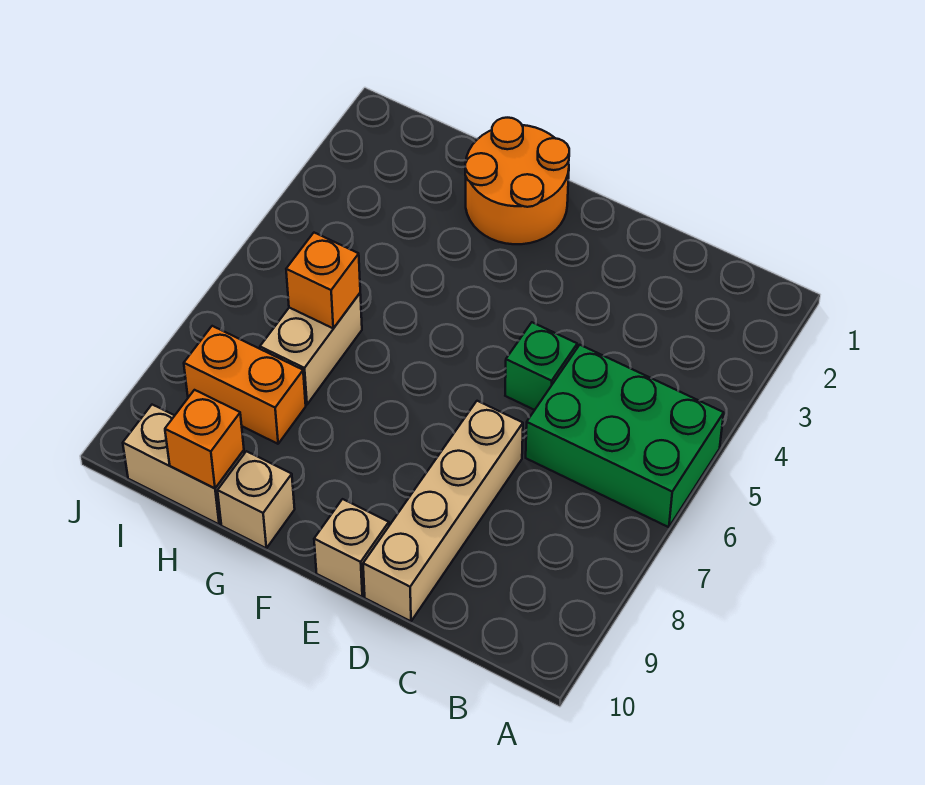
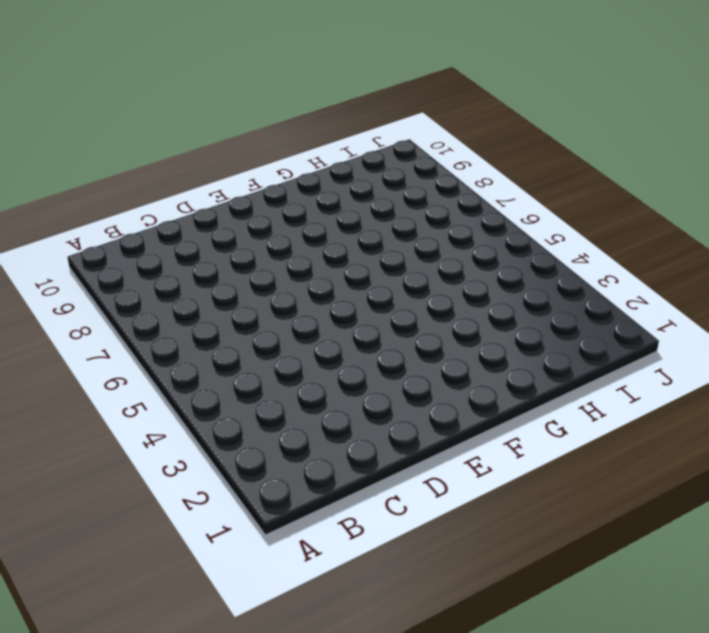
none -> green 2x3 brick [526,345,724,527]
none -> green 1x1 brick [505,322,577,410]

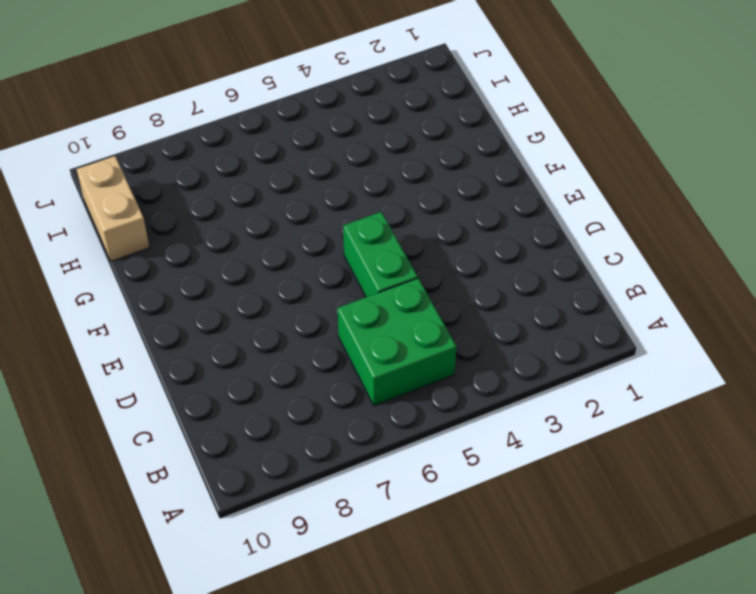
green 2x2 brick [337,278,457,406] -> green 2x3 brick [526,345,724,527]
green 1x2 brick [343,212,418,297] -> green 1x1 brick [505,322,577,410]
none -> tan 1x4 brick [363,401,523,621]
none -> tan 1x1 brick [314,499,389,597]

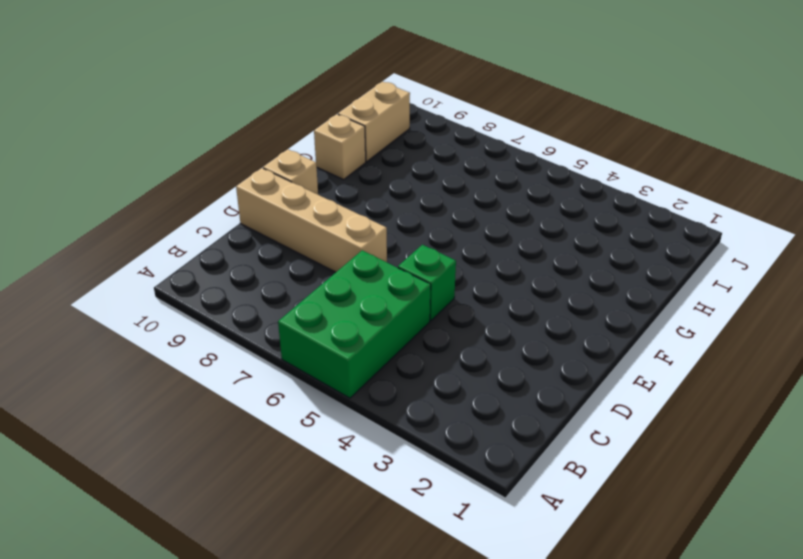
none -> orange 2x2 round brick [465,118,569,244]
none -> tan 1x2 brick [260,293,362,405]

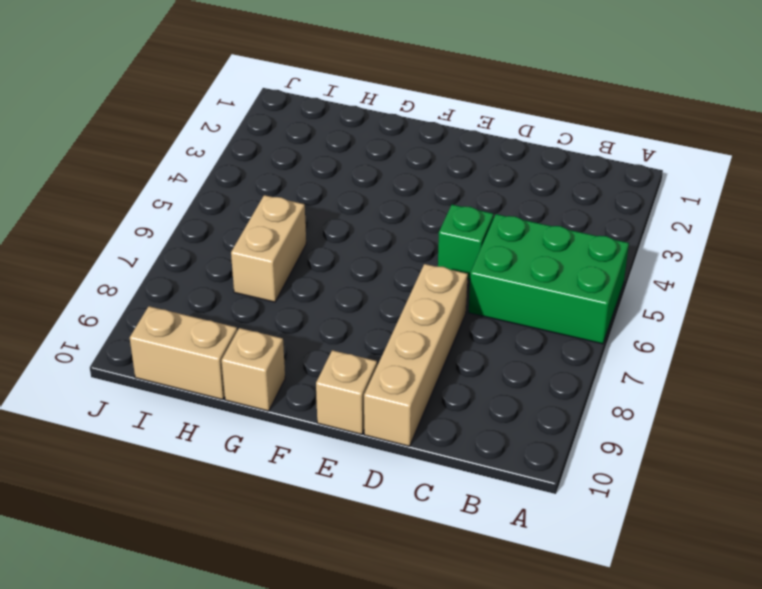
none -> orange 2x2 round brick [465,118,569,244]
none -> orange 1x2 brick [184,326,306,444]

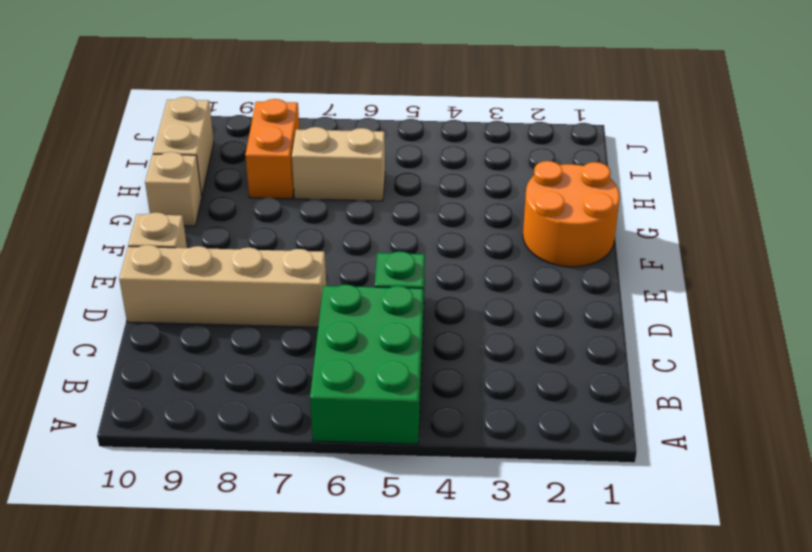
none -> orange 1x1 brick [286,233,360,328]
none -> orange 1x1 brick [165,390,244,488]

